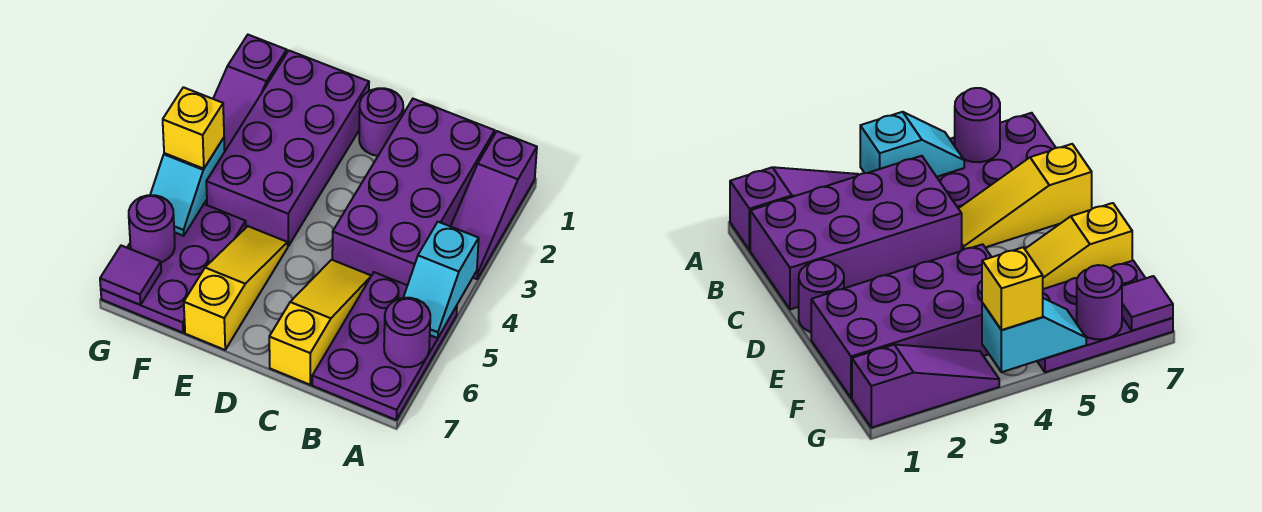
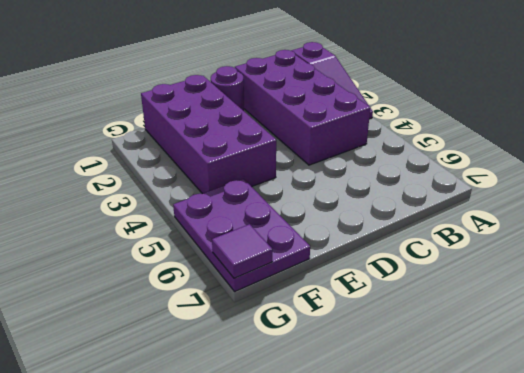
none -> purple 2x3 plate [312,272,457,420]
none -> yellow 1x3 slope [269,260,371,385]
none -> yellow 1x3 slope [184,226,288,350]

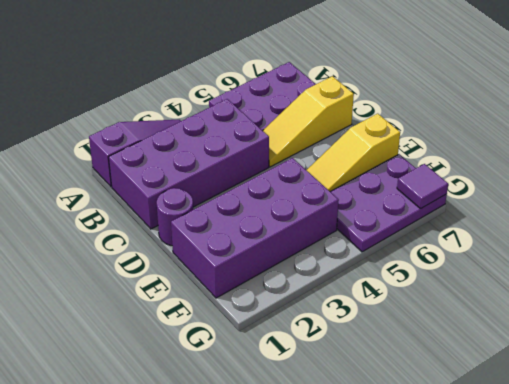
none -> purple 1x3 slope [213,35,287,151]
none -> cyan 1x2 slope [403,222,479,338]
none -> purple 1x1 round brick [384,298,430,367]

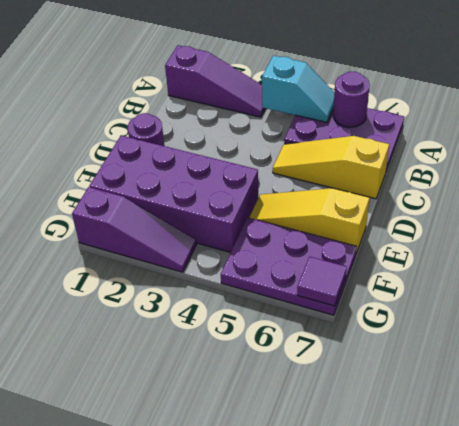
none -> purple 2x4 brick [332,99,495,285]
none -> cyan 1x2 slope [150,138,225,236]
none -> purple 1x1 round brick [129,195,175,262]

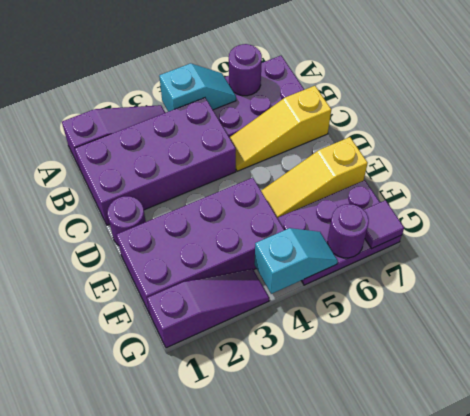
none -> yellow 1x1 brick [163,87,224,169]

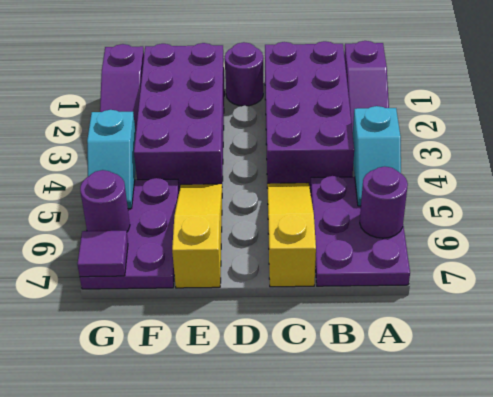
none -> yellow 1x1 brick [163,87,224,169]

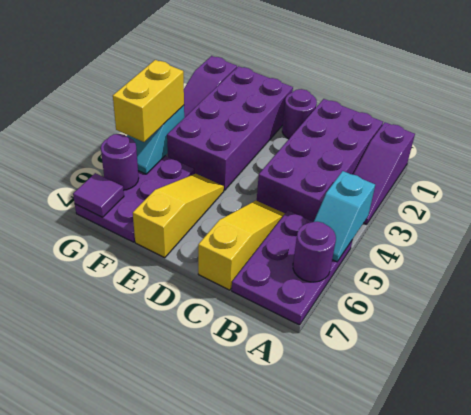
yellow 1x2 brick [113,60,184,142] -> yellow 1x1 brick [163,87,224,169]

